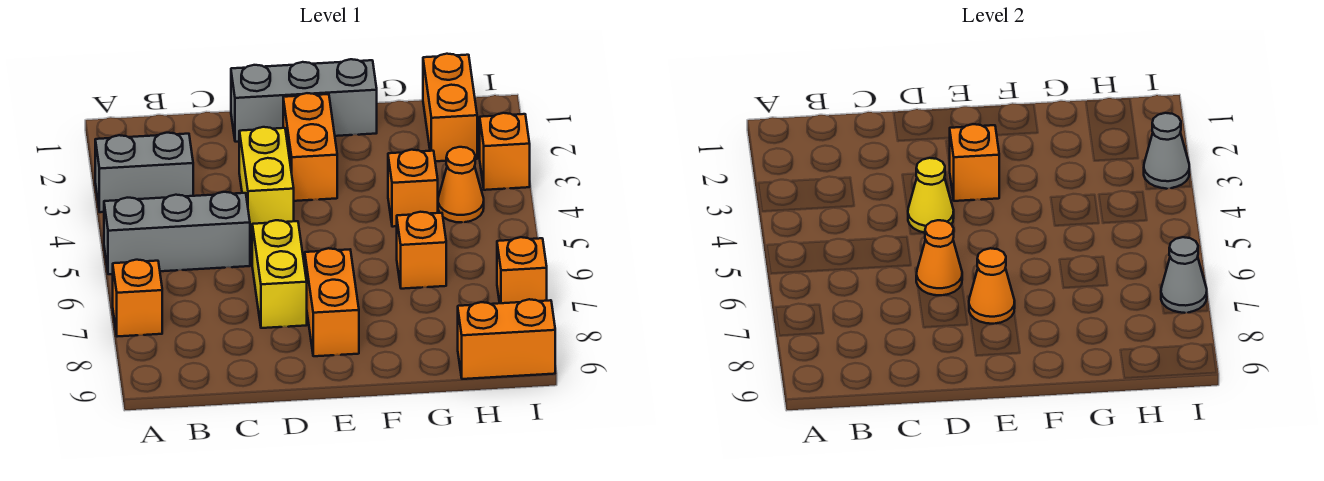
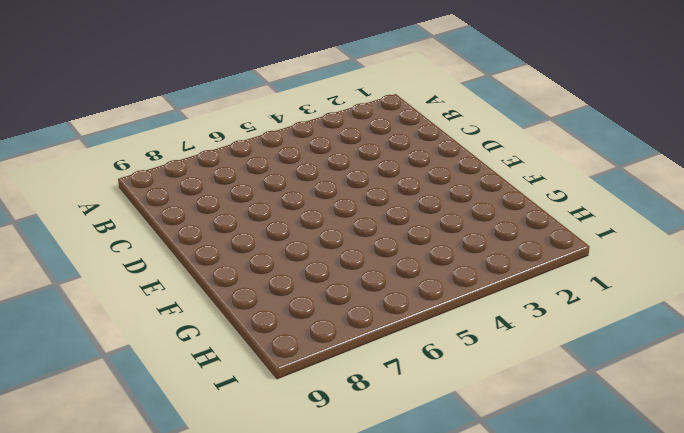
none -> grey 1x2 brick [95,133,193,212]
none -> grey 1x3 brick [104,192,250,274]
none -> orange 1x1 brick [113,260,162,337]

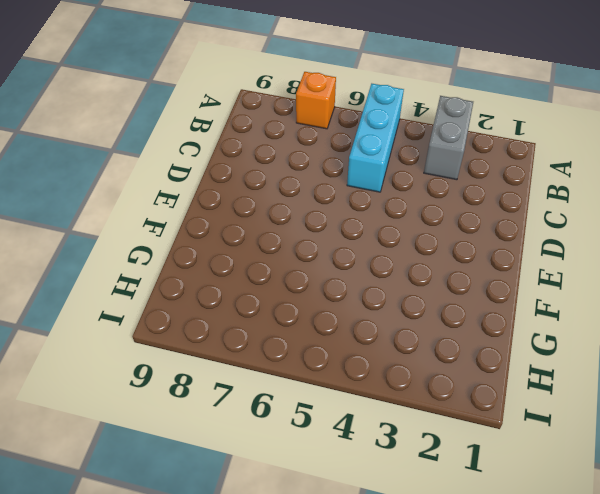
cyan 1x3 brick [347,84,404,192] -> grey 1x3 brick [104,192,250,274]
none -> grey 1x3 brick [231,59,377,142]
none -> yellow 1x2 brick [239,127,294,235]
none -> yellow 1x2 brick [252,220,307,328]

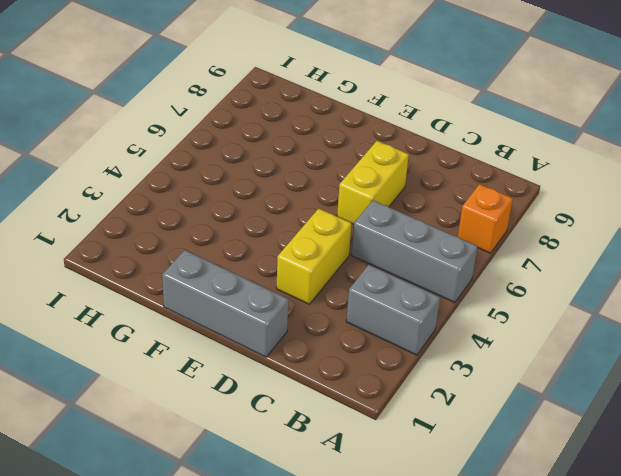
none -> orange 1x2 brick [283,93,337,201]
none -> orange 1x2 brick [305,248,359,356]
none -> orange 1x1 brick [388,150,438,227]

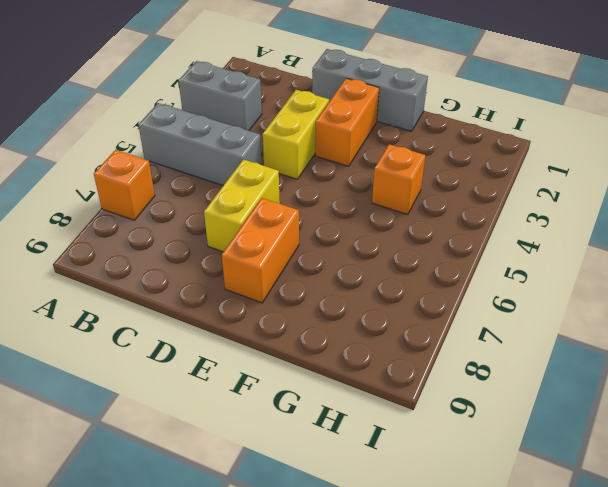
none -> orange 1x1 brick [397,212,446,289]
none -> orange 1x2 brick [423,54,477,161]
none -> orange 1x1 cone [438,147,484,222]

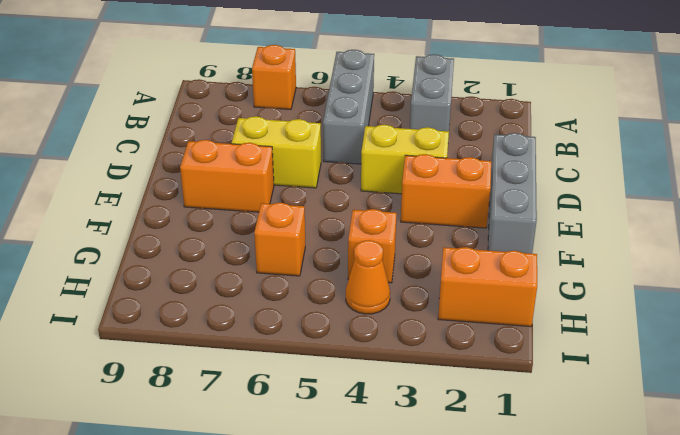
none -> orange 1x2 brick [458,299,555,379]
none -> orange 1x1 brick [480,113,530,190]
none -> orange 1x1 brick [497,237,547,303]

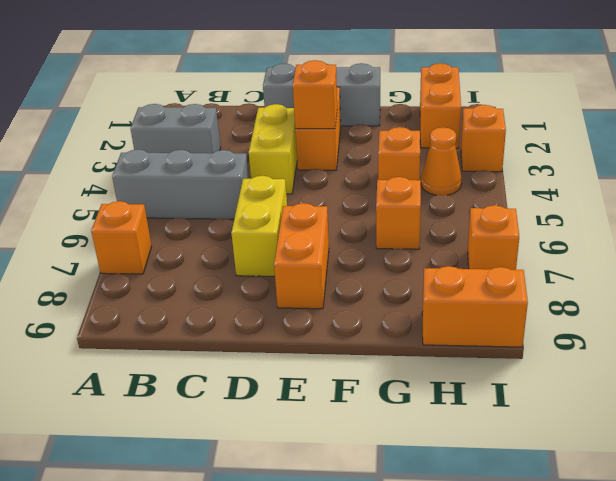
none -> yellow 1x1 cone [908,158,954,233]
none -> orange 1x1 cone [916,220,962,295]
none -> orange 1x1 cone [969,248,1015,324]

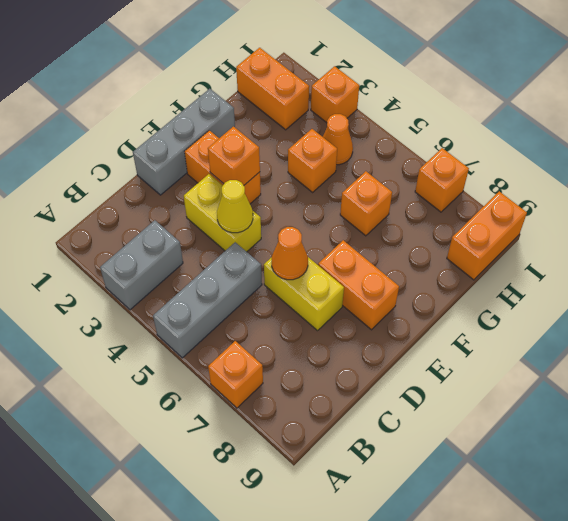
none -> orange 1x1 cone [969,248,1015,324]
none -> grey 1x1 cone [1144,113,1189,189]
none -> grey 1x1 cone [1161,237,1207,313]

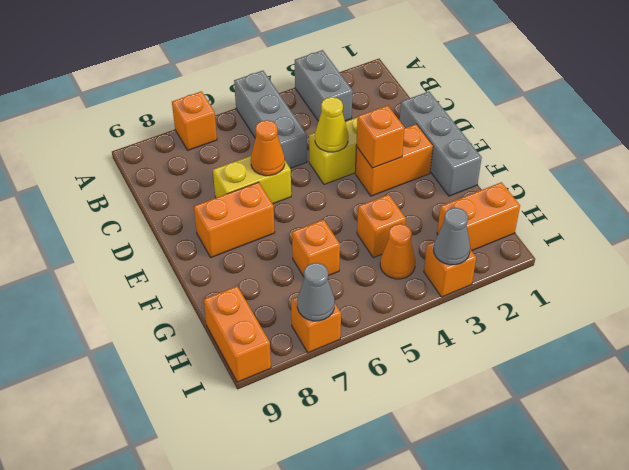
none -> orange 1x1 cone [969,248,1015,324]

